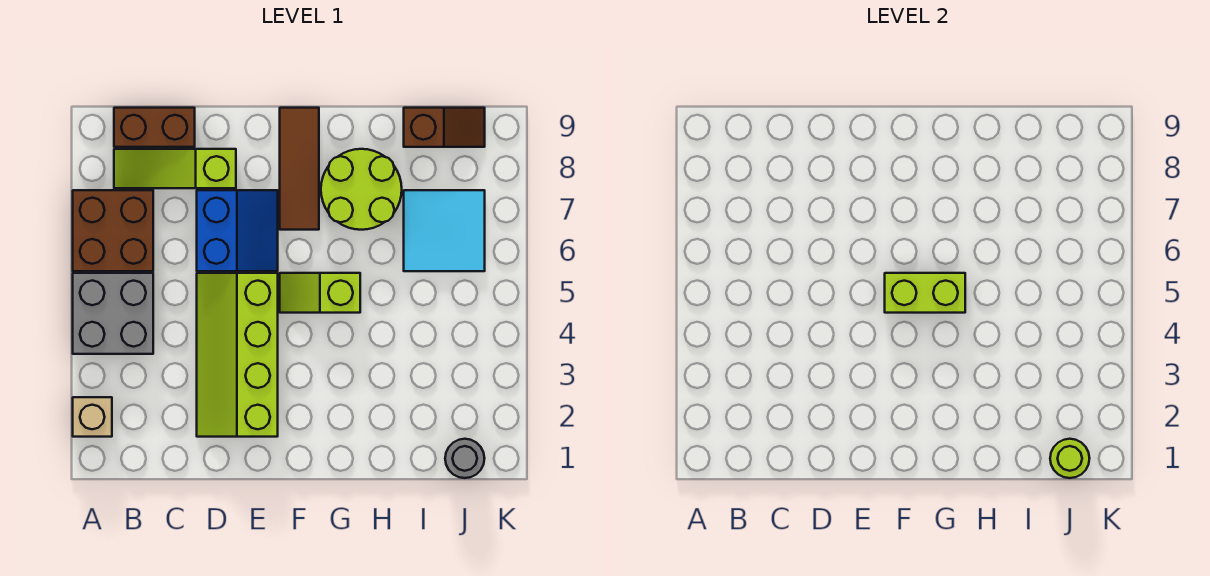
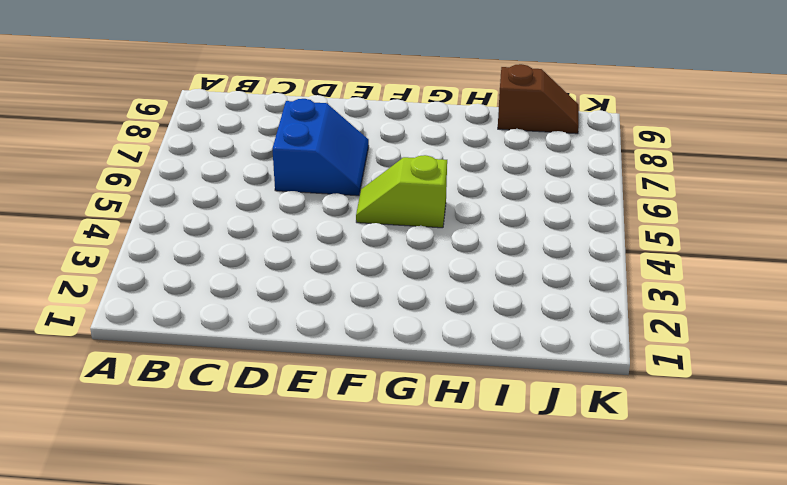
none -> tan 1x1 brick [73,397,112,437]
none -> grey 2x2 brick [73,273,153,354]
none -> brown 2x2 brick [73,190,153,271]

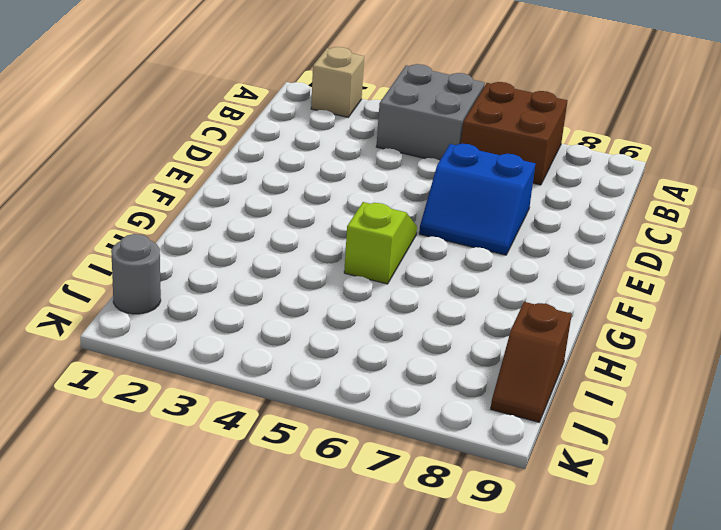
none -> lime 1x3 slope [114,149,236,188]
none -> brown 1x2 brick [114,108,195,147]
none -> lime 2x4 slope [197,273,278,437]

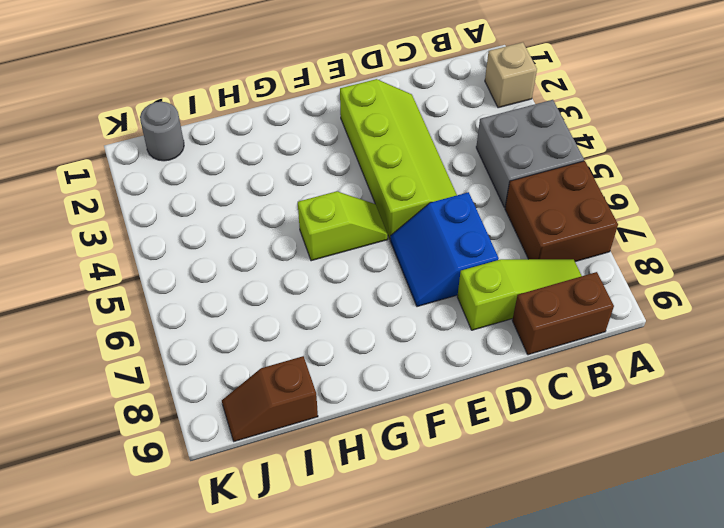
none -> brown 1x3 tile [280,108,319,230]
none -> lime 2x2 round brick [321,149,402,230]
none -> cyan 2x2 tile [404,190,485,271]

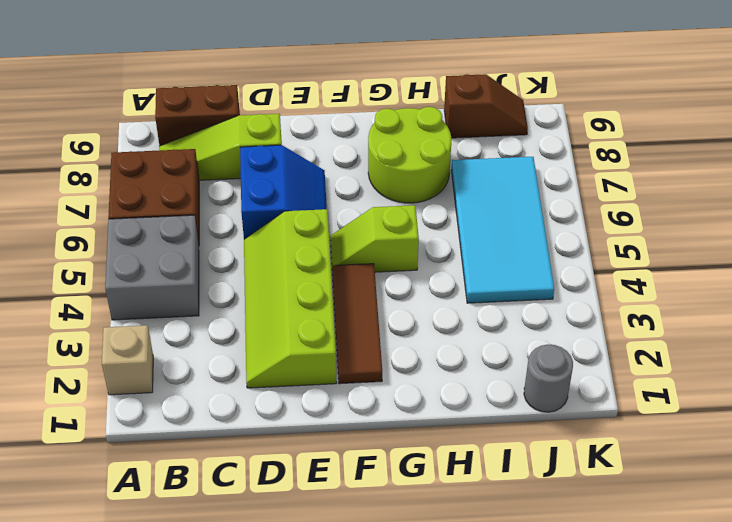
brown 1x3 tile [332,264,382,384] -> brown 1x3 tile moved to [280,108,319,230]
cyan 2x4 tile [451,157,554,303] -> cyan 2x2 tile [404,190,485,271]
none -> lime 1x2 brick [885,273,965,313]
none -> lime 1x1 round brick [1050,439,1090,478]

